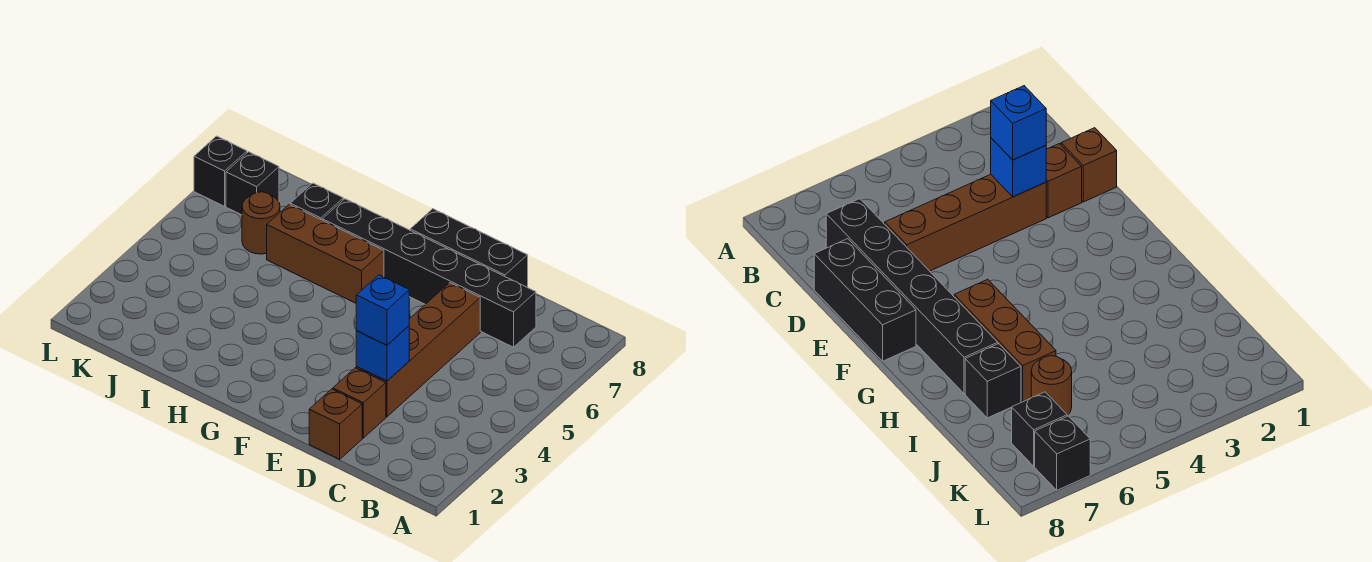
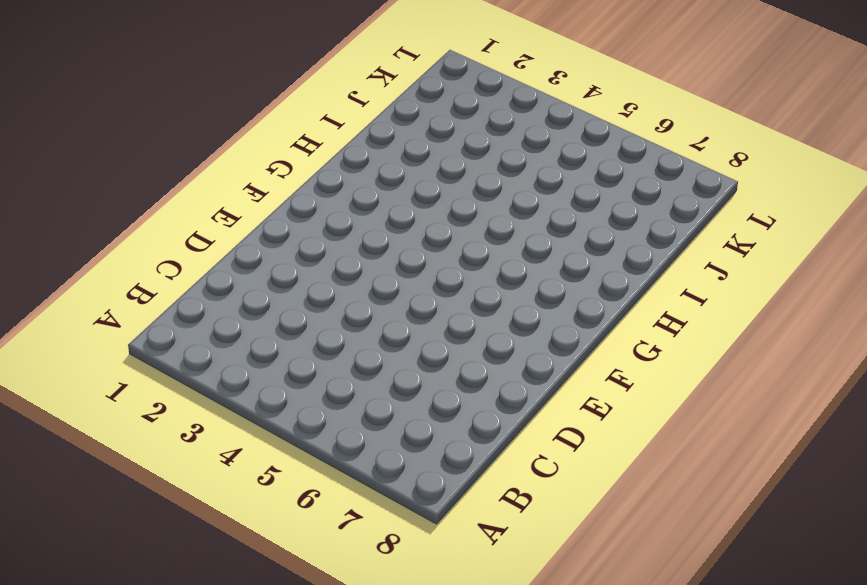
none -> black 1x6 brick [322,199,536,347]
none -> brown 1x1 brick [309,389,362,459]
none -> brown 1x1 brick [333,368,386,438]

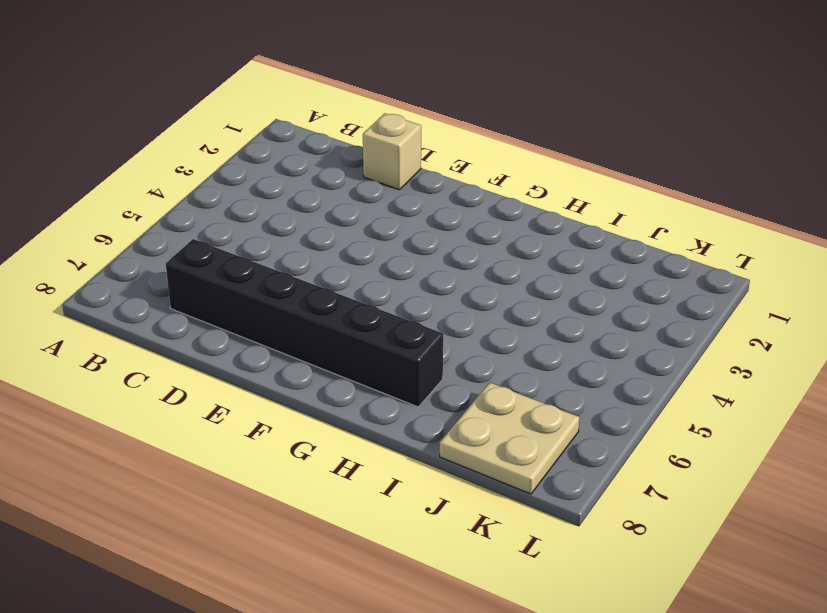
tan 1x1 brick [363,113,421,190] -> brown 1x1 brick [309,389,362,459]
tan 2x2 plate [440,383,580,494] -> black 1x1 brick [226,152,279,215]
none -> brown 1x1 brick [333,368,386,438]
none -> brown 1x4 brick [356,283,480,417]
none -> black 1x3 brick [410,209,528,287]

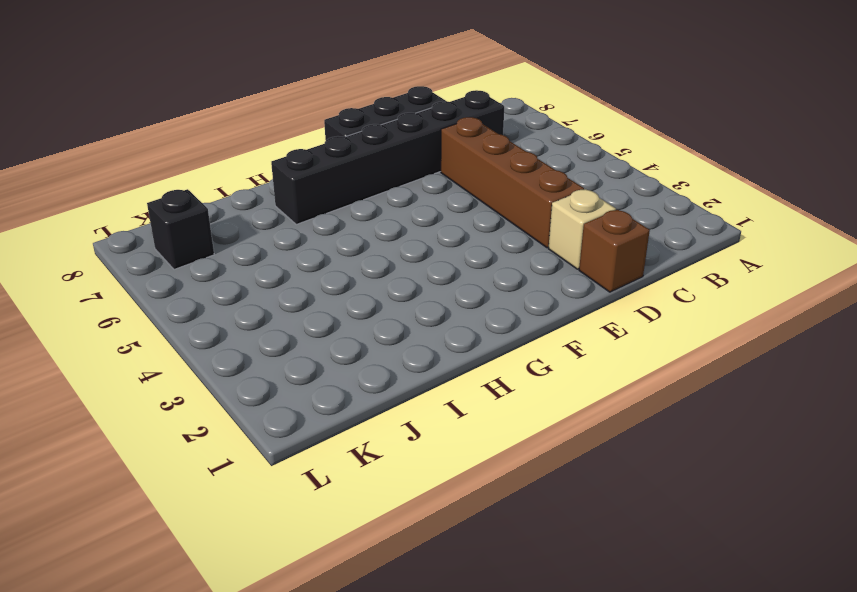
tan 1x1 brick [548,189,616,269] -> brown 1x1 brick [333,368,386,438]
none -> brown 1x3 brick [267,204,384,303]
none -> black 1x1 brick [290,183,343,220]
none -> brown 1x1 round brick [242,192,280,254]

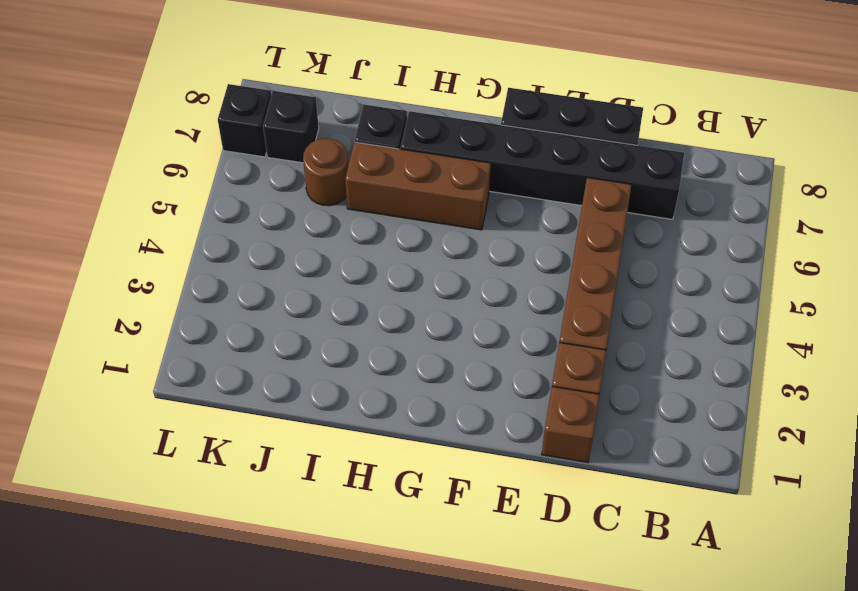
none -> blue 1x1 brick [356,326,409,381]
none -> blue 1x1 brick [356,275,409,345]

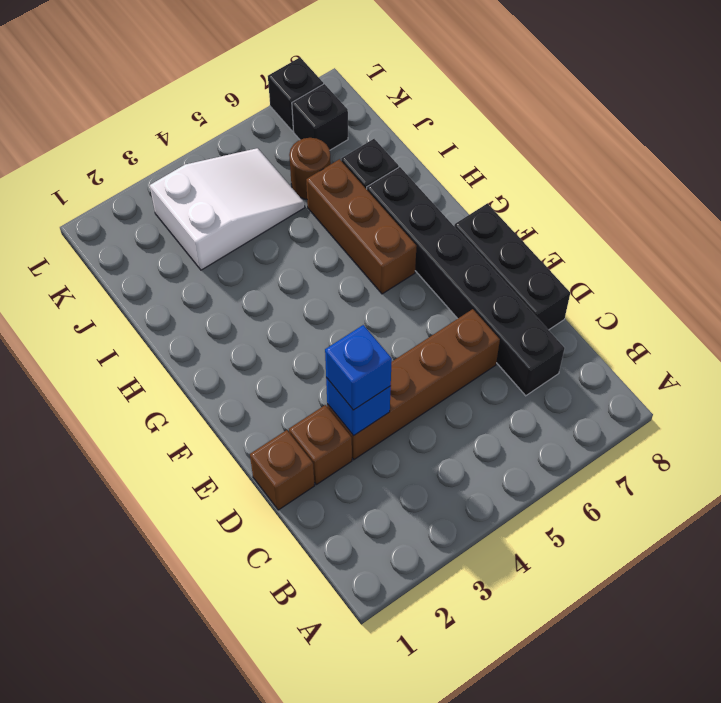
white 2x3 slope [150,148,305,270] -> none

